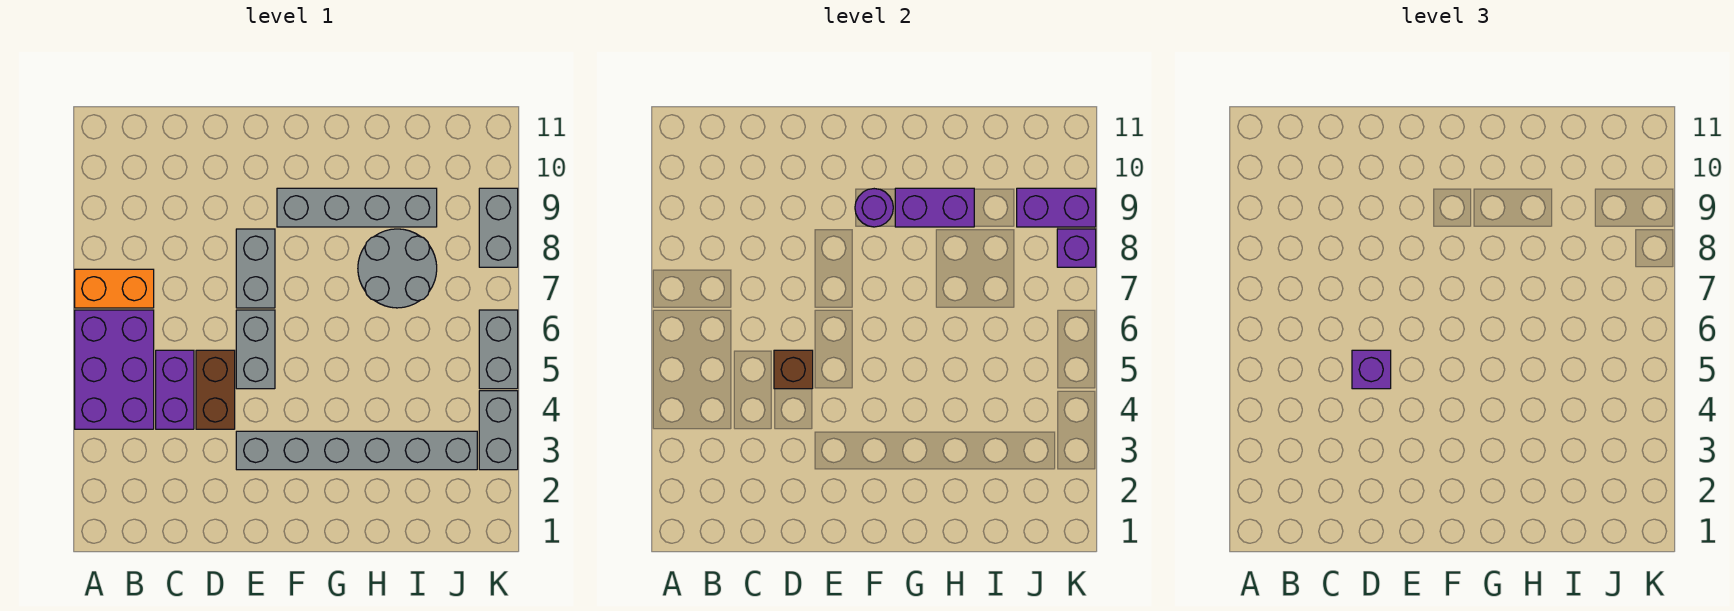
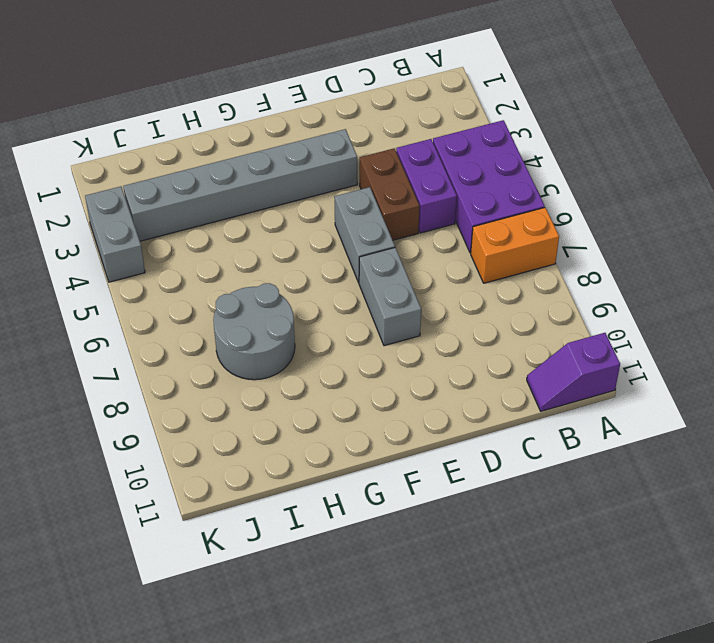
purple 1x2 slope [527,333,620,411] -> none
none -> grey 1x4 brick [277,188,437,227]
none -> grey 1x2 brick [479,310,518,389]
none -> grey 1x2 brick [479,188,518,267]

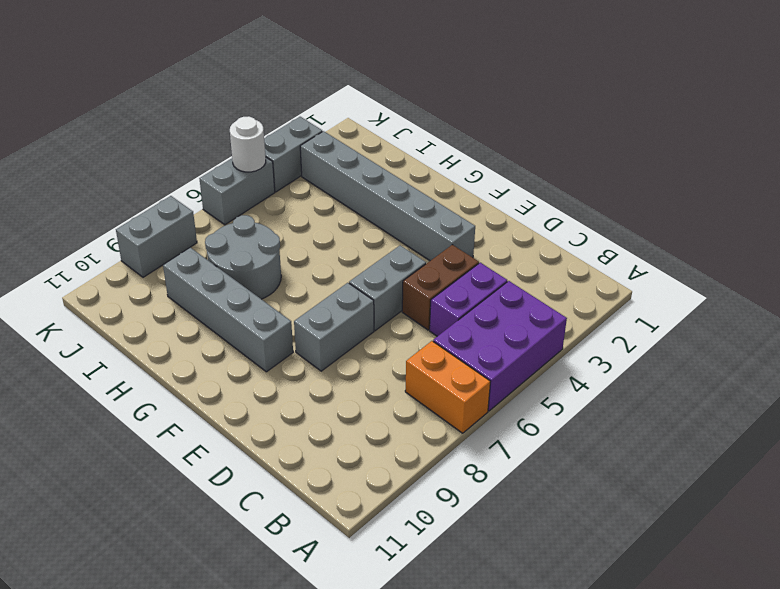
white 1x1 round brick [230,116,266,172] -> none
none -> brown 1x1 brick [774,350,813,389]
none -> purple 1x1 round brick [855,189,893,227]
none -> purple 1x2 brick [895,188,974,227]

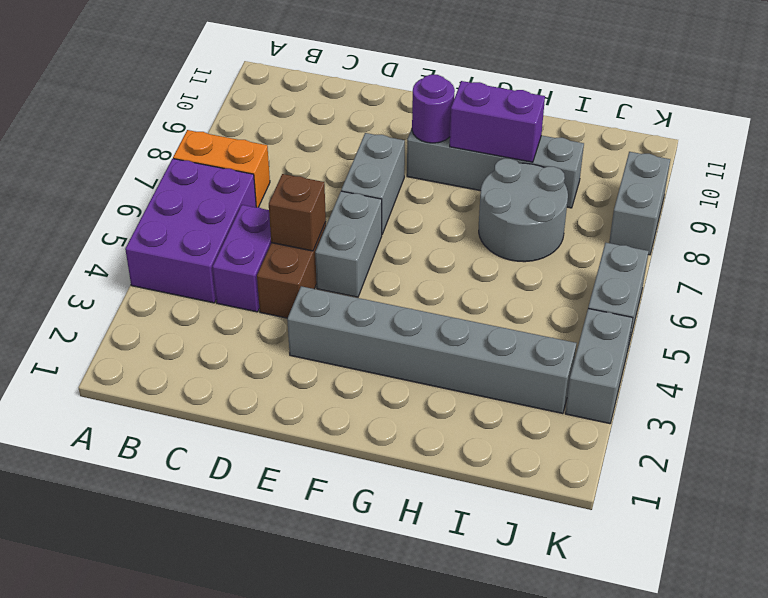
none -> purple 1x2 brick [1017,188,1096,227]
none -> purple 1x1 brick [1057,229,1096,267]
none -> purple 1x1 brick [1352,350,1391,389]

